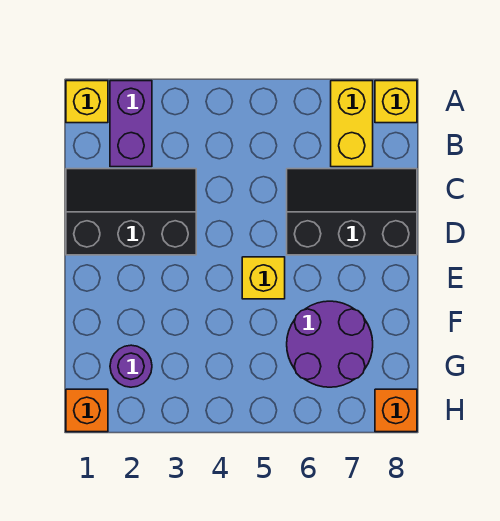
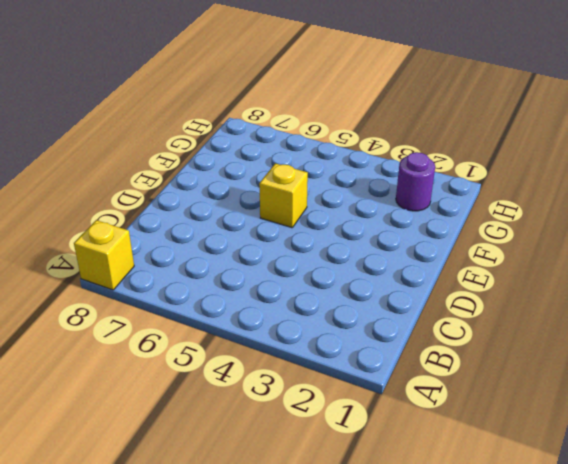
none -> yellow 1x1 brick [66,81,108,123]
none -> purple 1x2 brick [110,81,152,167]

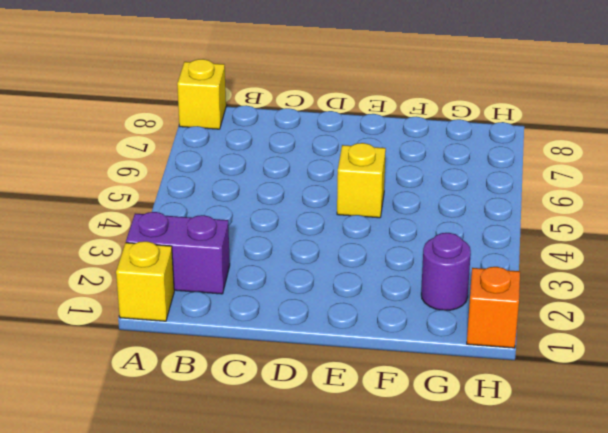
none -> yellow 1x2 brick [331,81,373,167]
none -> black 2x3 slope [66,169,196,255]

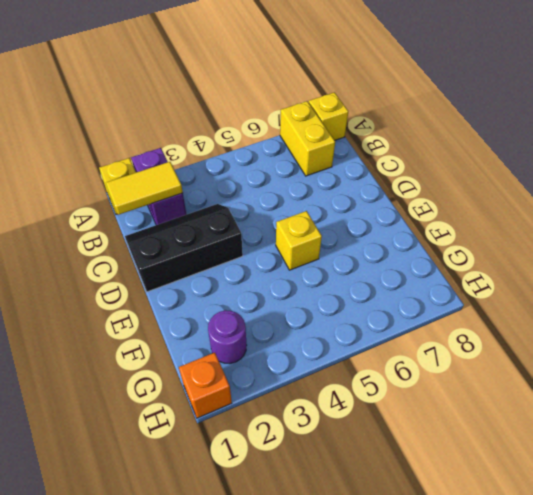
yellow 1x2 tile [106,162,183,215] -> none
none -> black 2x3 slope [287,169,417,255]
none -> purple 2x2 round brick [287,301,373,387]

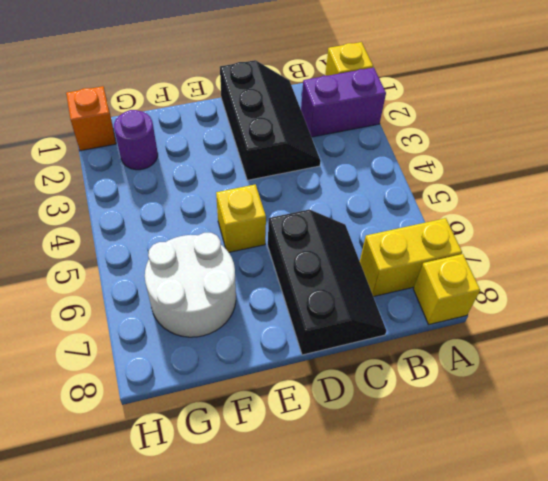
white 2x2 round brick [145,233,236,337] -> purple 2x2 round brick [287,301,373,387]
none -> orange 1x1 brick [375,389,417,432]

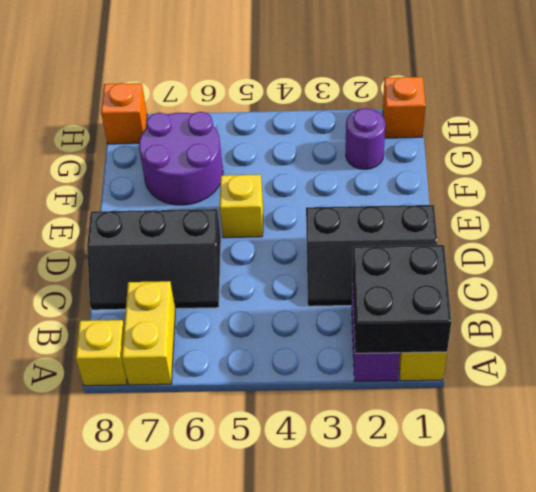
black 2x2 brick [352,245,451,353] -> none

